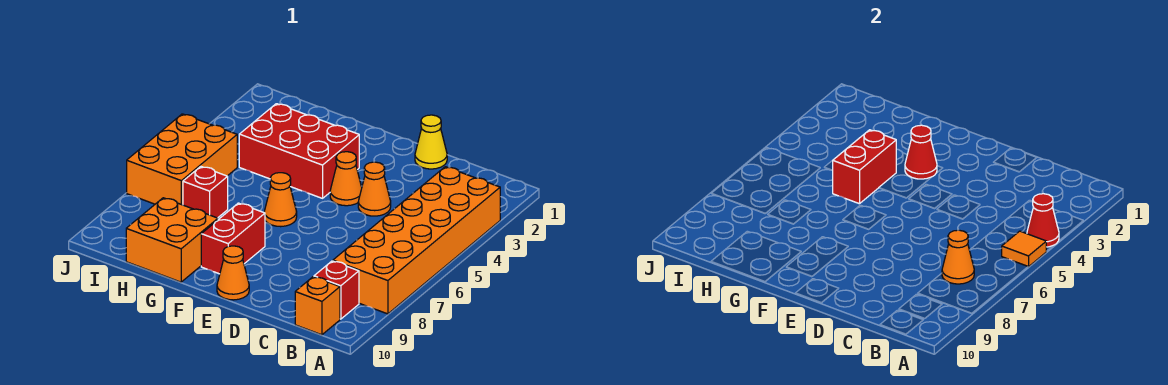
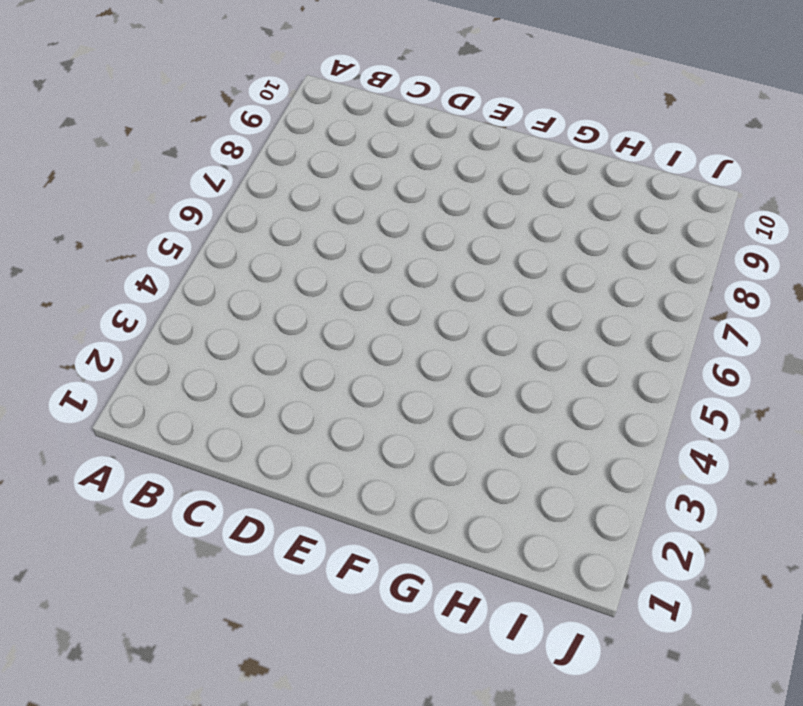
none -> orange 2x6 brick [333,167,500,314]
none -> red 1x1 brick [314,261,359,319]
none -> orange 1x1 brick [295,277,340,335]

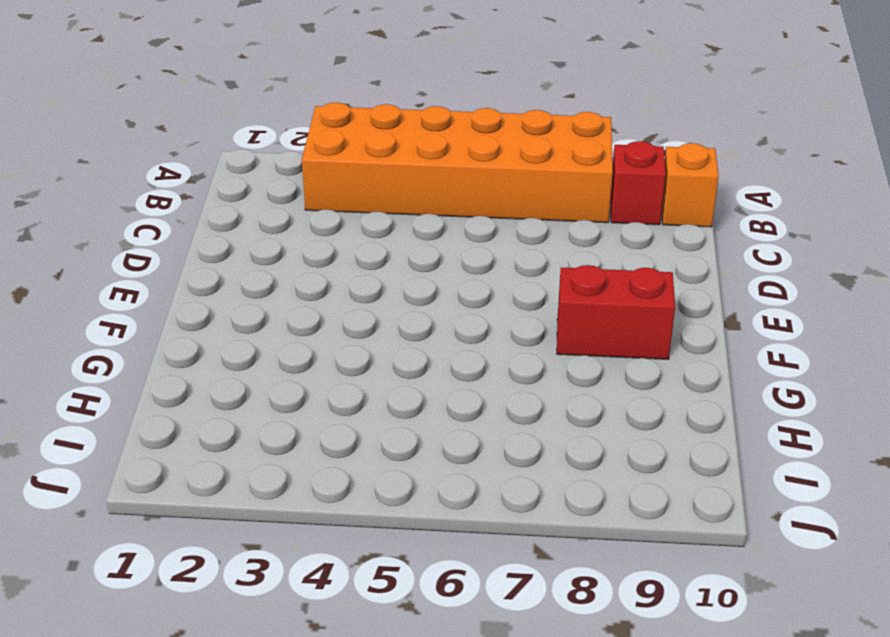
none -> yellow 1x1 cone [415,115,447,169]
none -> orange 1x1 cone [358,162,391,216]
none -> orange 1x1 cone [330,152,362,206]

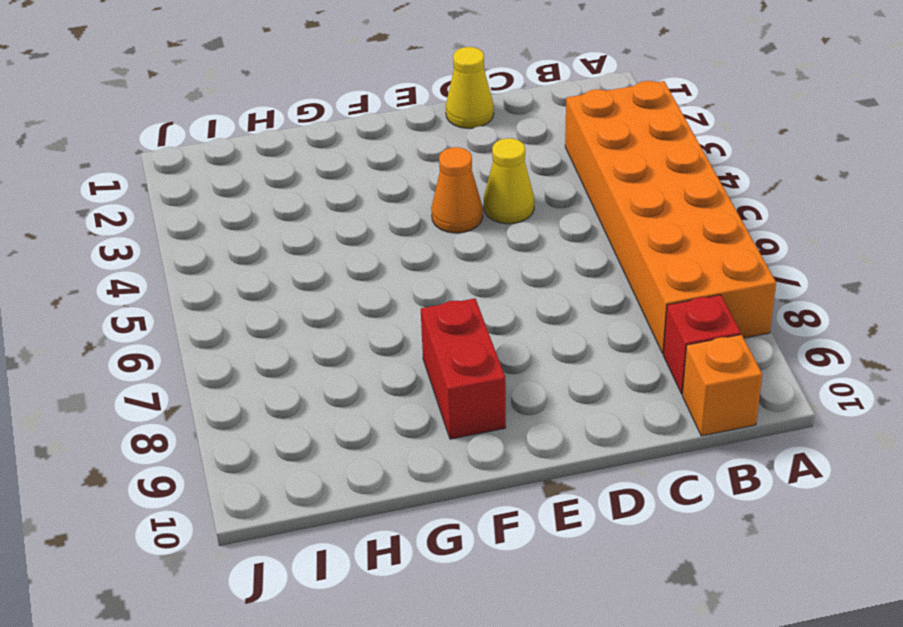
yellow 1x1 cone [484,138,535,224] -> orange 1x1 cone [358,162,391,216]
none -> orange 1x1 cone [217,246,249,300]
none -> red 2x3 brick [239,104,359,198]
none -> orange 1x1 cone [264,173,297,227]

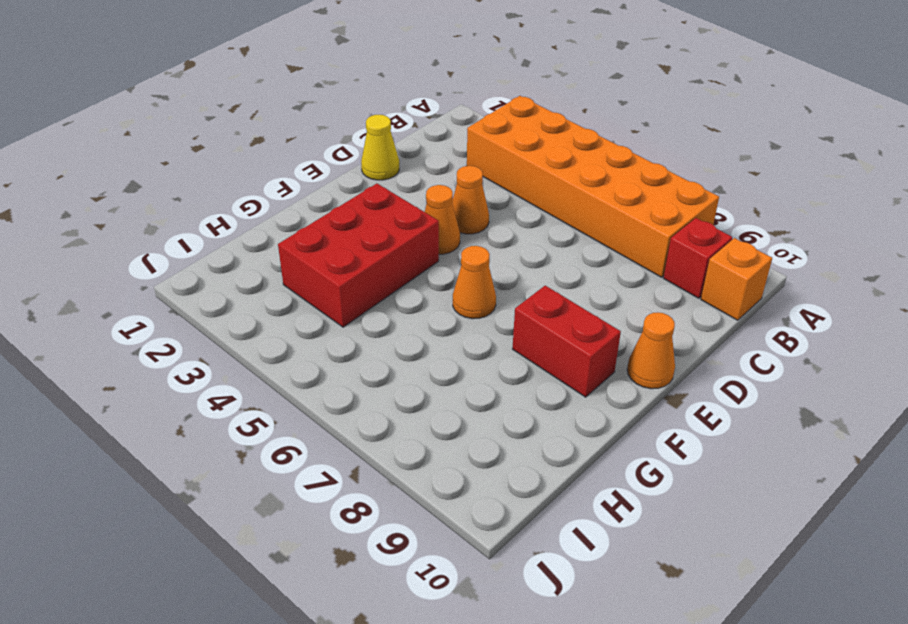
none -> orange 2x2 brick [126,198,218,282]
none -> red 1x1 brick [183,167,228,218]
none -> orange 2x3 brick [127,114,237,205]

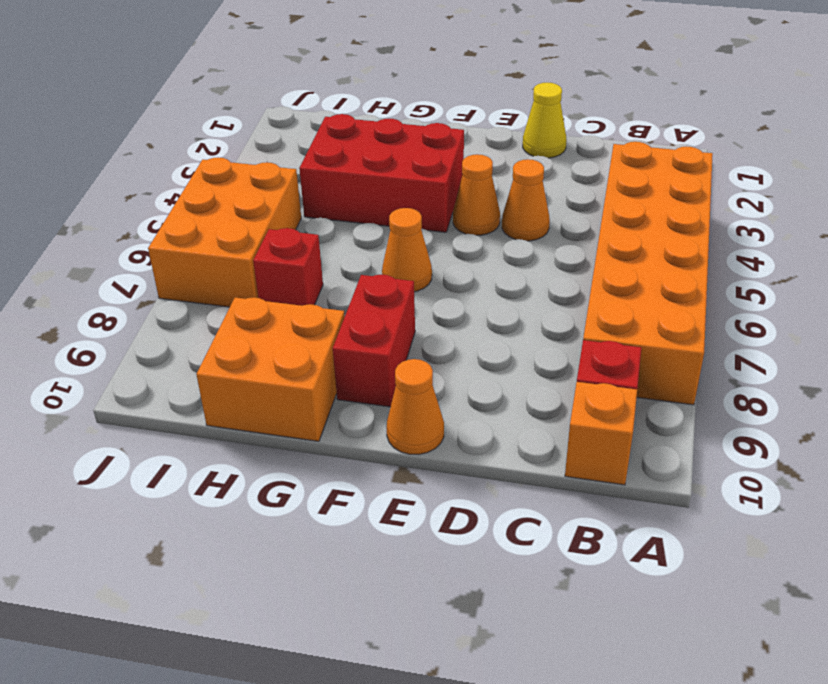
none -> red 1x1 cone [1027,194,1059,247]
none -> orange 1x1 tile [1002,231,1046,267]
none -> orange 1x1 cone [942,230,974,284]

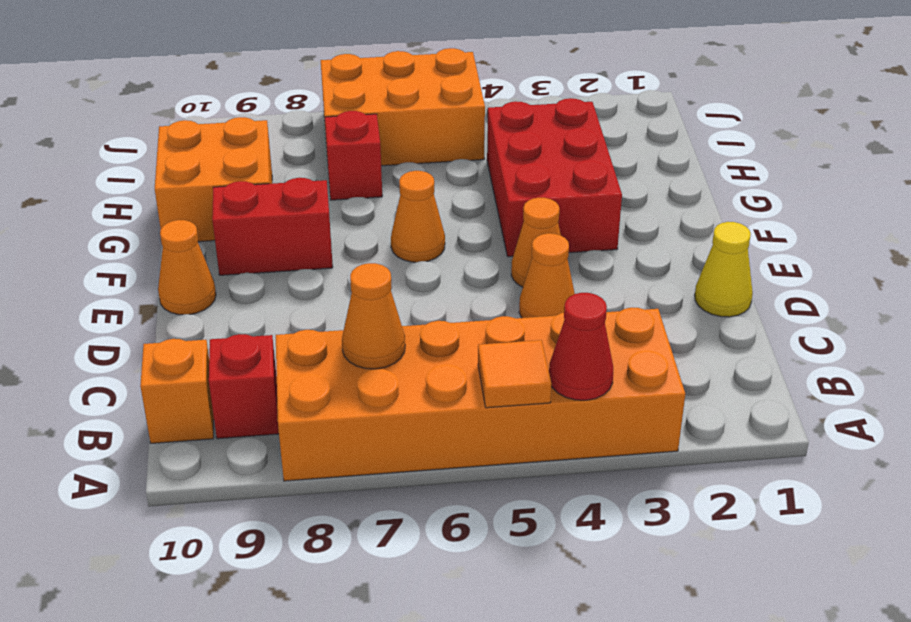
none -> red 1x1 cone [905,125,937,179]
none -> red 1x2 brick [833,130,896,204]

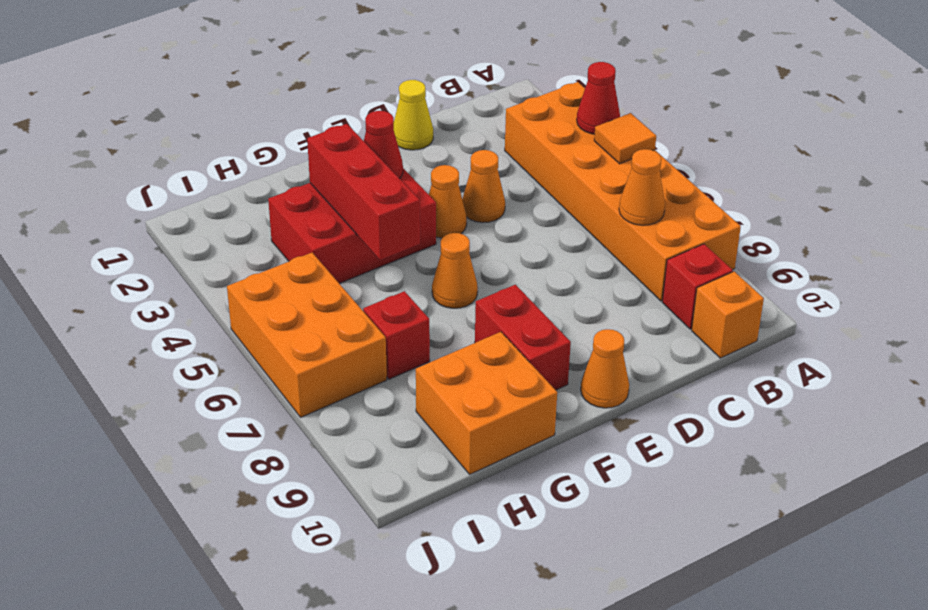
red 1x3 brick [307,124,420,260] -> red 1x2 brick [833,130,896,204]

